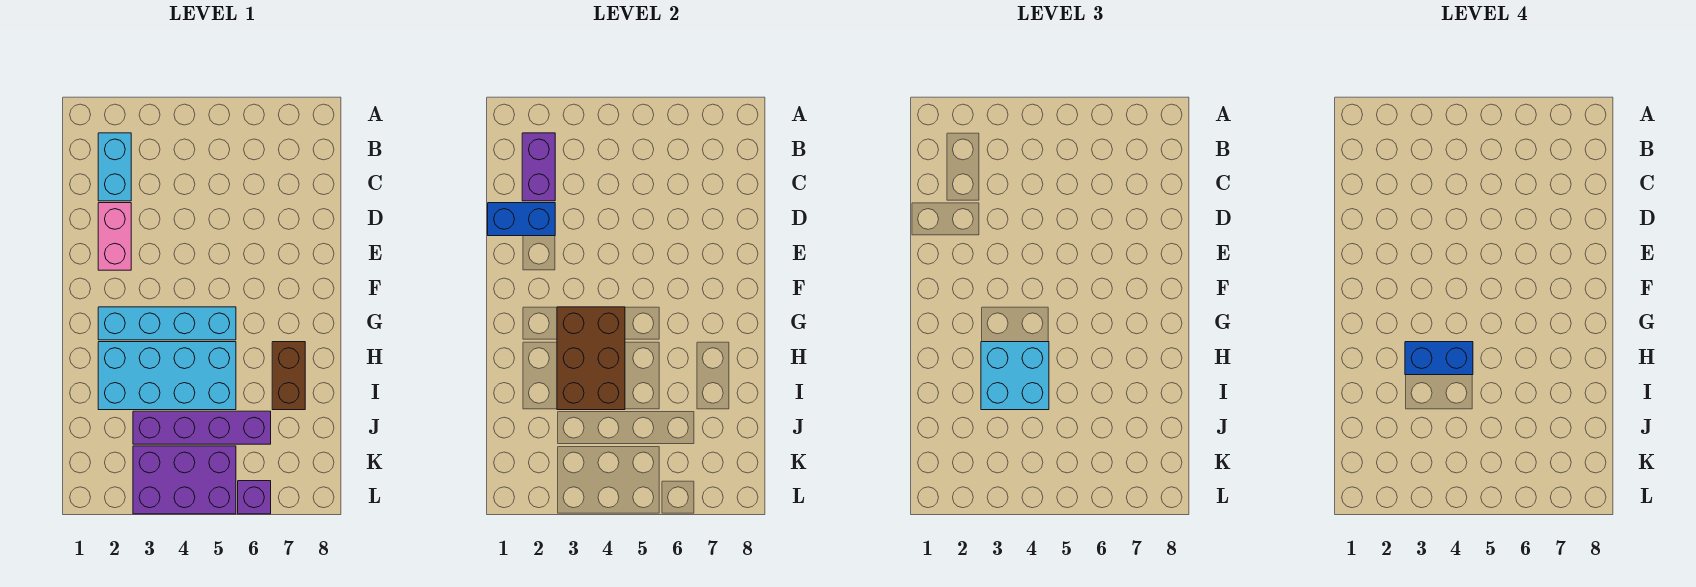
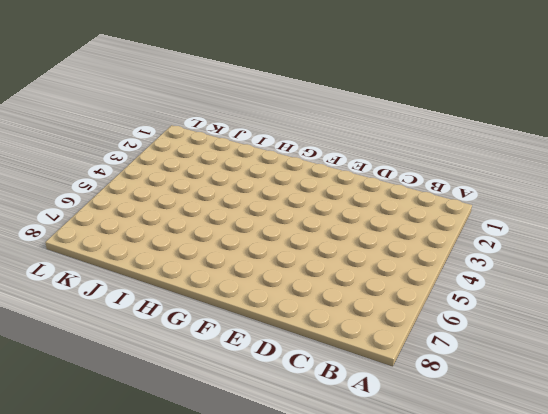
none -> cyan 1x2 brick [98,133,131,201]
none -> pink 1x2 brick [98,203,131,270]
none -> cyan 1x4 brick [98,307,236,340]

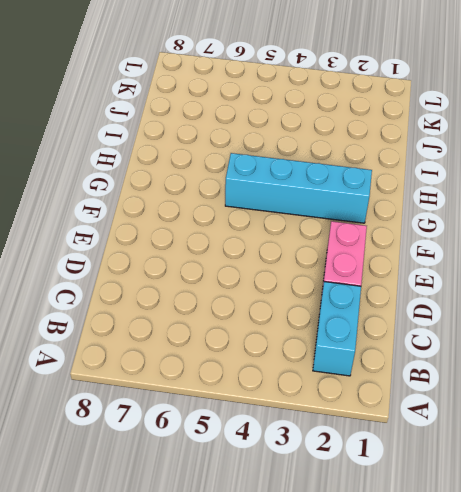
none -> cyan 2x4 brick [98,342,236,410]
none -> brown 1x2 brick [272,342,305,410]
none -> purple 1x4 brick [133,411,271,444]

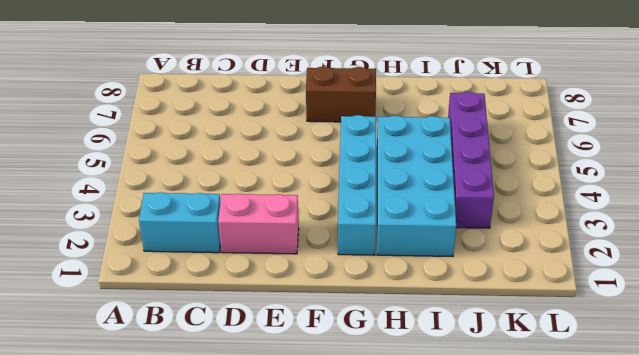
brown 1x2 brick [306,66,376,122] -> brown 1x2 brick moved to [272,342,305,410]
none -> purple 2x3 brick [133,446,236,514]
none -> purple 1x1 brick [238,481,271,514]
none -> purple 1x2 brick [522,133,555,201]

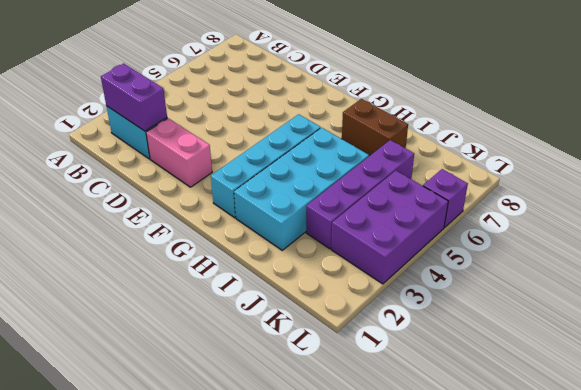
none -> blue 1x2 brick [488,203,555,236]
none -> brown 2x3 brick [557,307,625,410]
none -> cyan 2x2 brick [981,342,1049,410]

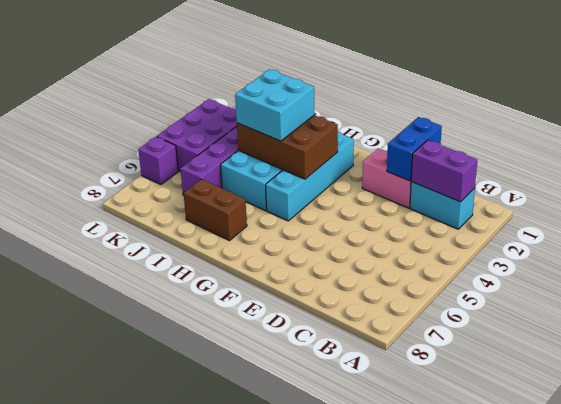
none -> blue 1x2 brick [1405,342,1473,375]

